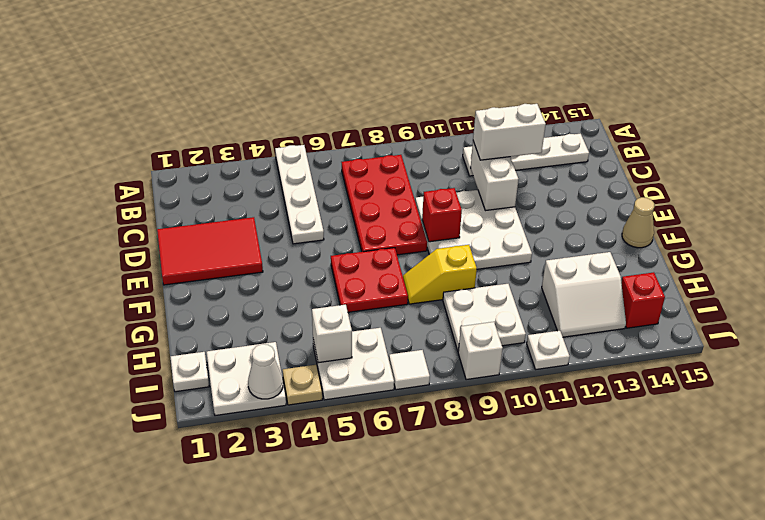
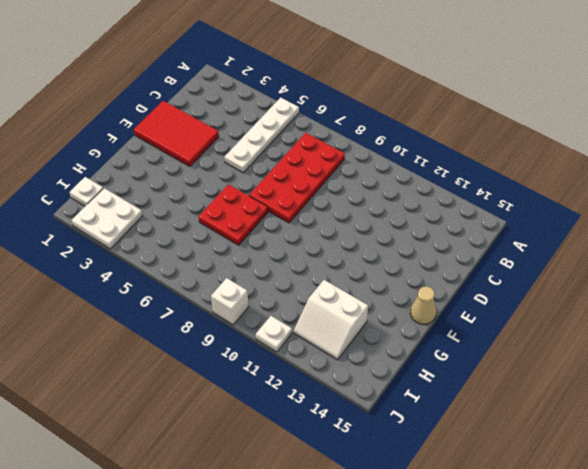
none -> white 1x4 plate [463,134,589,176]
none -> white 3x3 plate [415,190,532,269]
none -> yellow 1x2 slope [403,245,477,304]

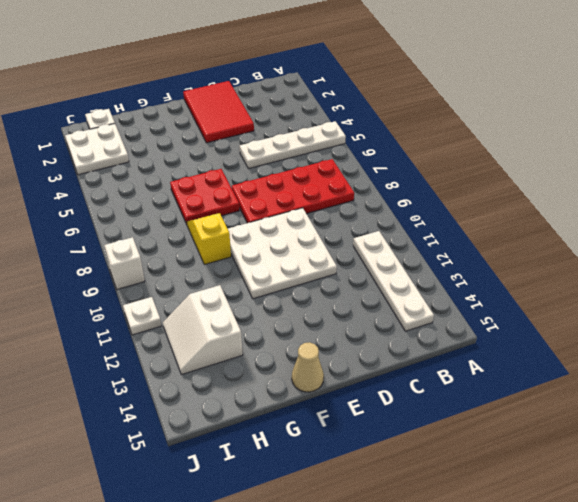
none -> white 2x2 plate [443,284,526,351]
none -> white 2x2 plate [313,328,394,400]
none -> red 1x1 brick [621,272,665,328]

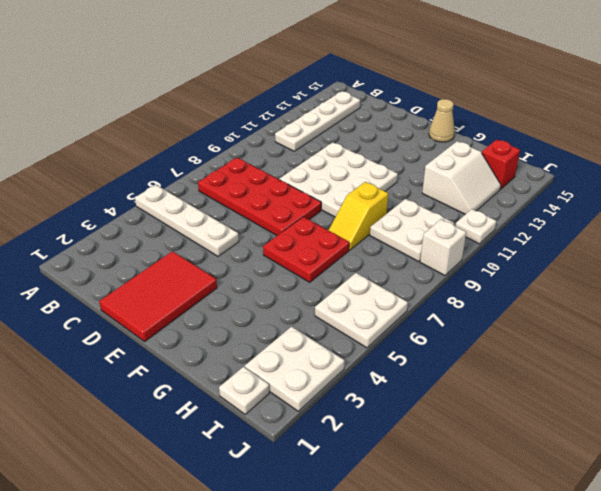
none -> tan 1x1 plate [283,365,322,405]
none -> white 1x1 tile [389,350,430,390]
none -> white 1x2 brick [471,141,519,211]

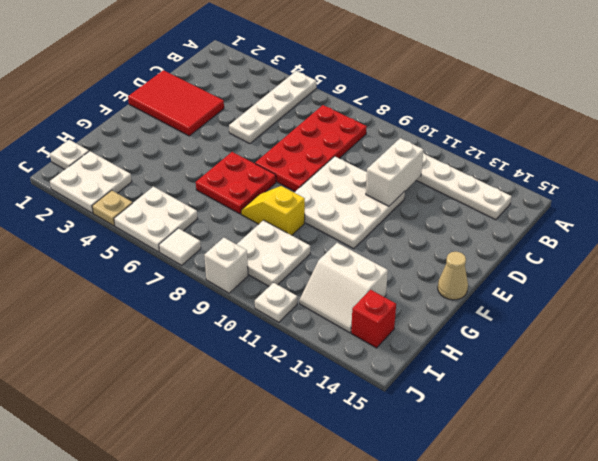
none -> red 1x1 brick [422,188,462,242]
none -> white 1x1 brick [312,305,352,363]
none -> white 1x1 cone [248,344,283,399]

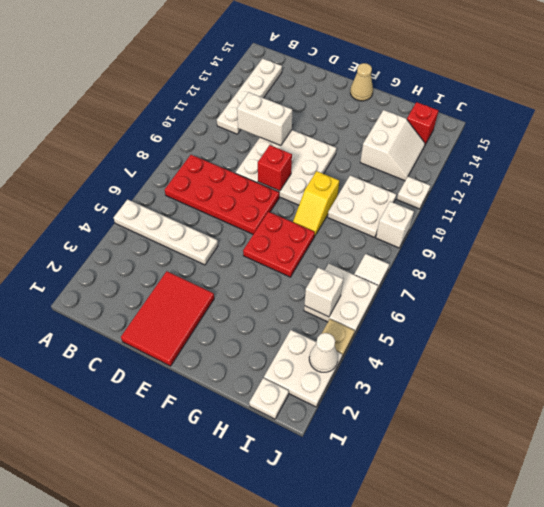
none -> white 1x2 brick [473,104,546,160]

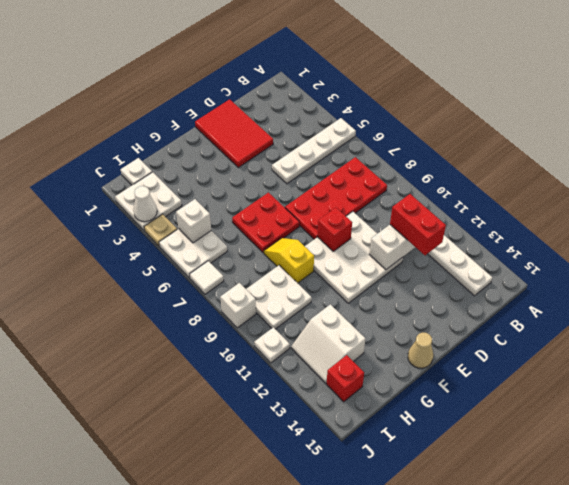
red 1x2 brick [390,194,446,255] -> white 1x2 brick [473,104,546,160]

